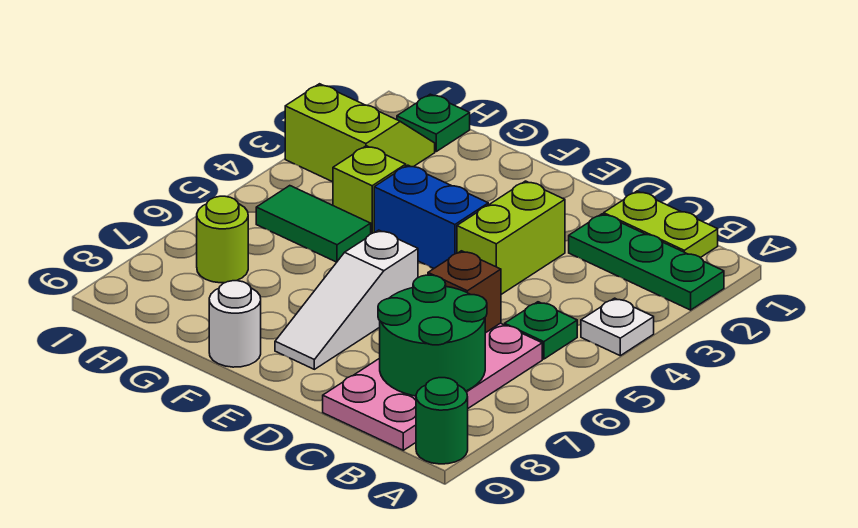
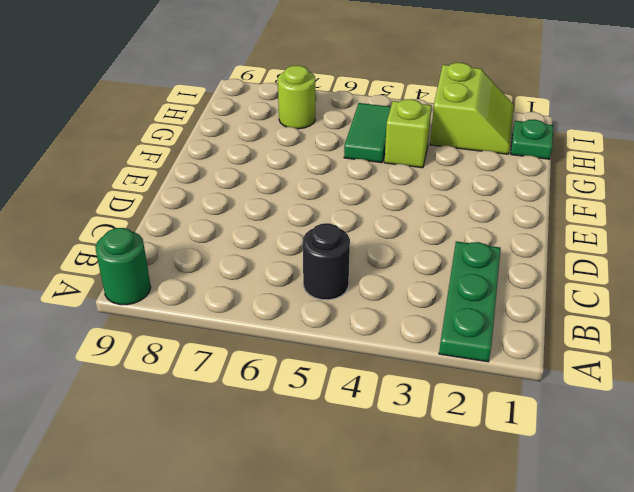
black 1x1 round brick [303,223,350,300] -> green 1x1 plate [505,302,577,359]
none -> white 1x1 plate [581,298,654,356]
none -> lime 1x2 plate [604,191,718,258]
none -> pink 2x4 plate [323,323,542,450]

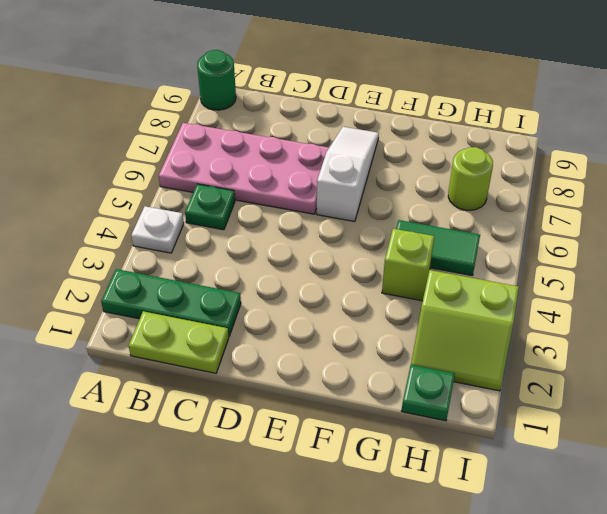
pink 2x4 plate [159,123,329,214] -> pink 2x4 plate turned to [323,323,542,450]
none -> lime 1x2 brick [457,181,565,294]
none -> blue 1x2 brick [374,165,488,268]
none -> white 1x1 round brick [209,281,261,367]

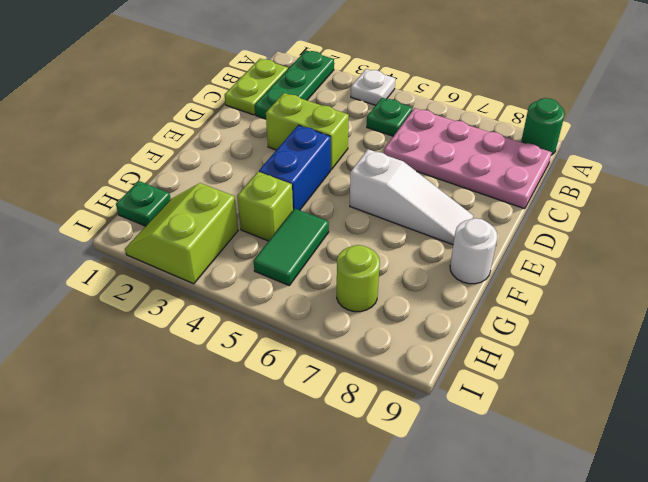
none -> green 2x2 round brick [378,275,487,396]
none -> brown 1x1 brick [428,251,501,333]

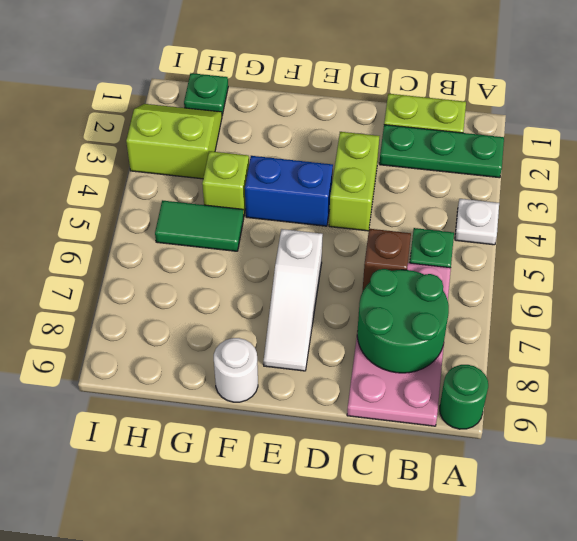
none -> lime 1x1 round brick [197,196,248,283]

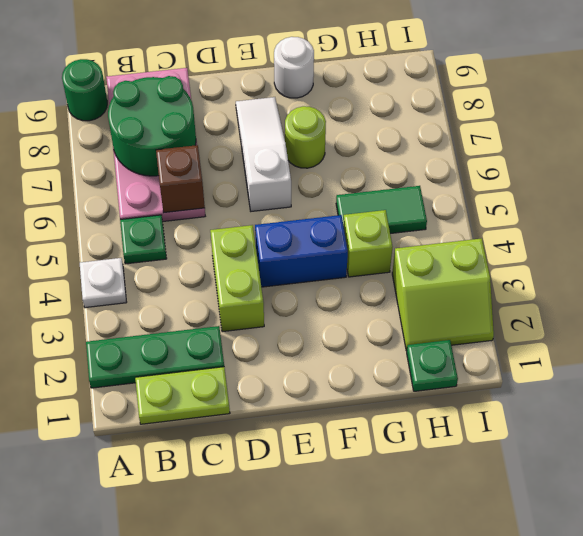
lime 1x1 round brick [285,106,326,168] -> lime 1x1 round brick moved to [197,196,248,283]

